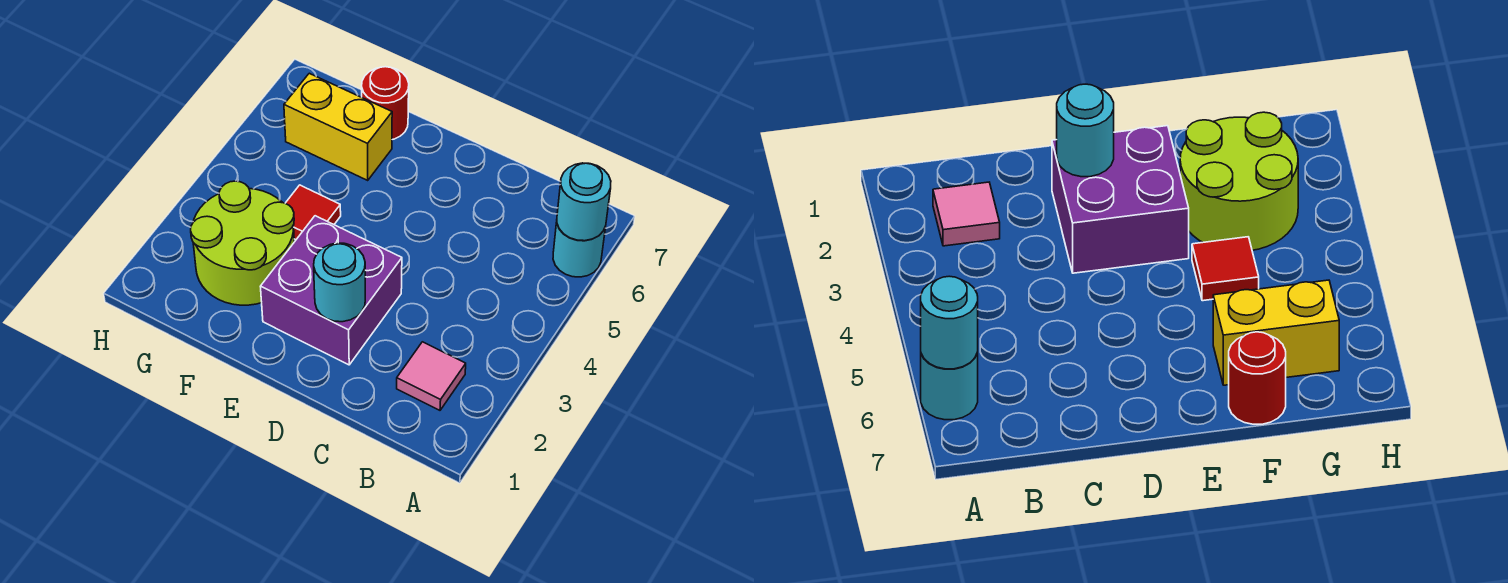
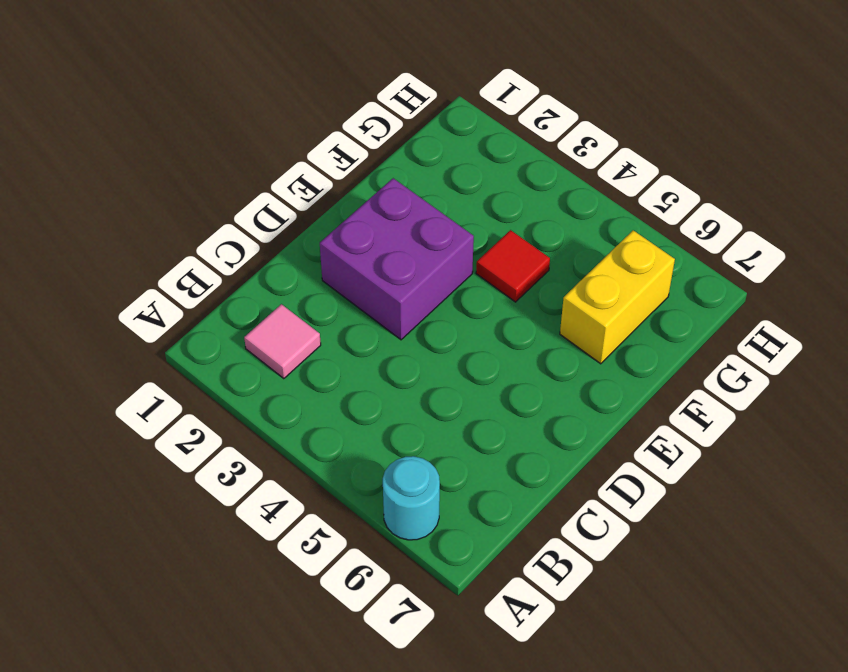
none -> lime 2x2 round brick [191,181,294,305]
none -> red 1x1 round brick [362,67,409,140]

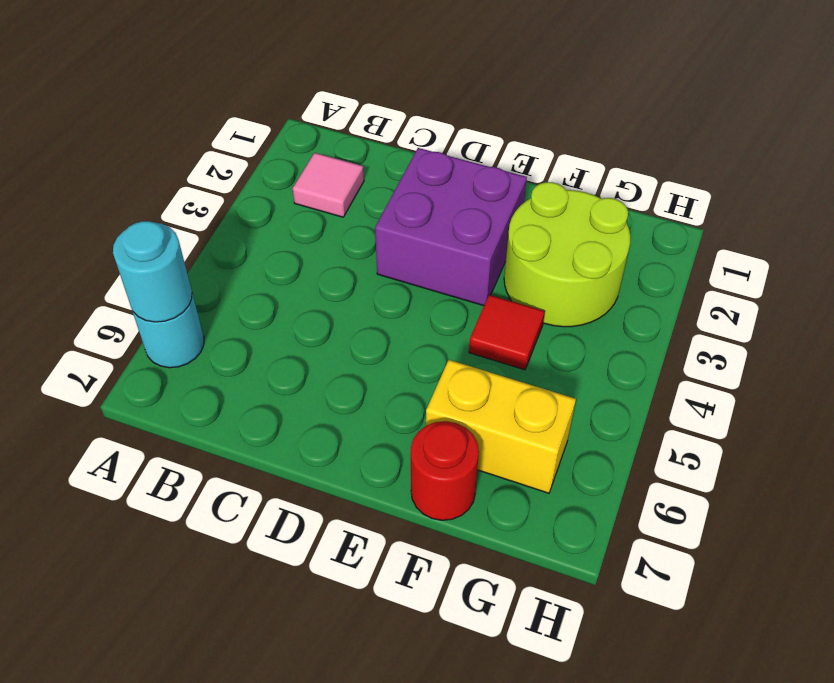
none -> cyan 1x1 round brick [314,243,365,322]

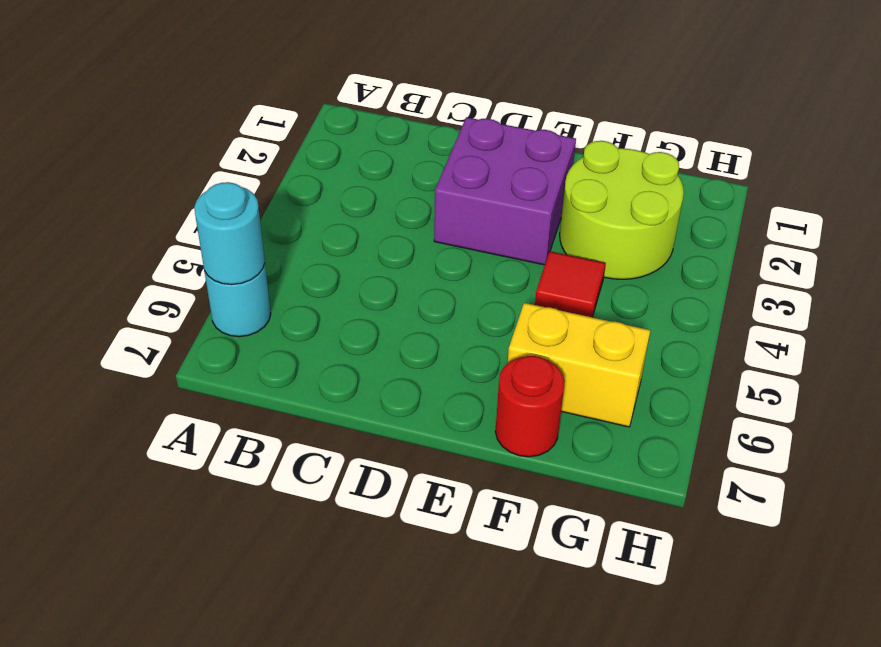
none -> pink 1x1 tile [397,342,466,410]
none -> cyan 1x1 round brick [314,243,365,322]

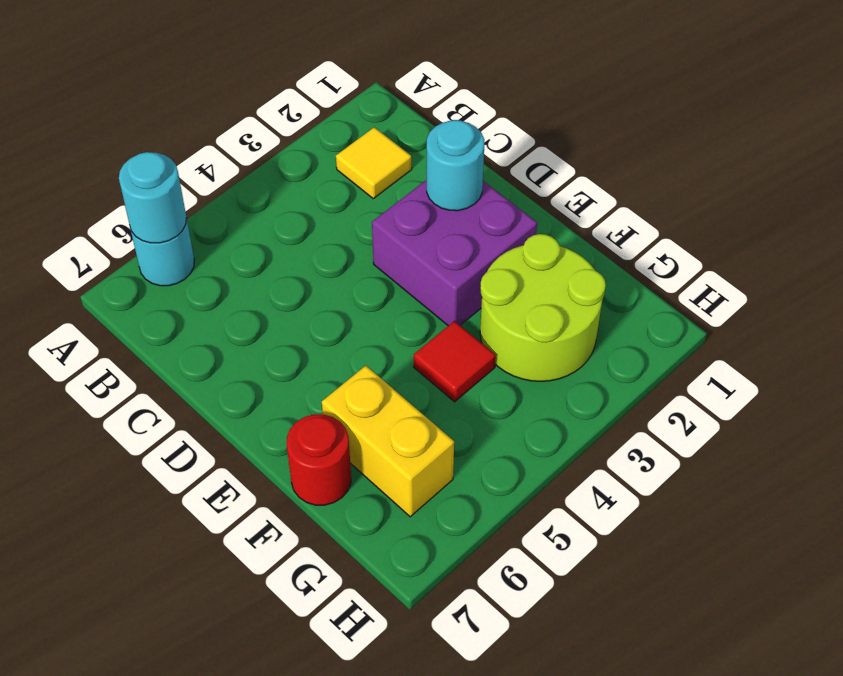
yellow 1x1 tile [336,127,412,199] -> pink 1x1 tile [397,342,466,410]

